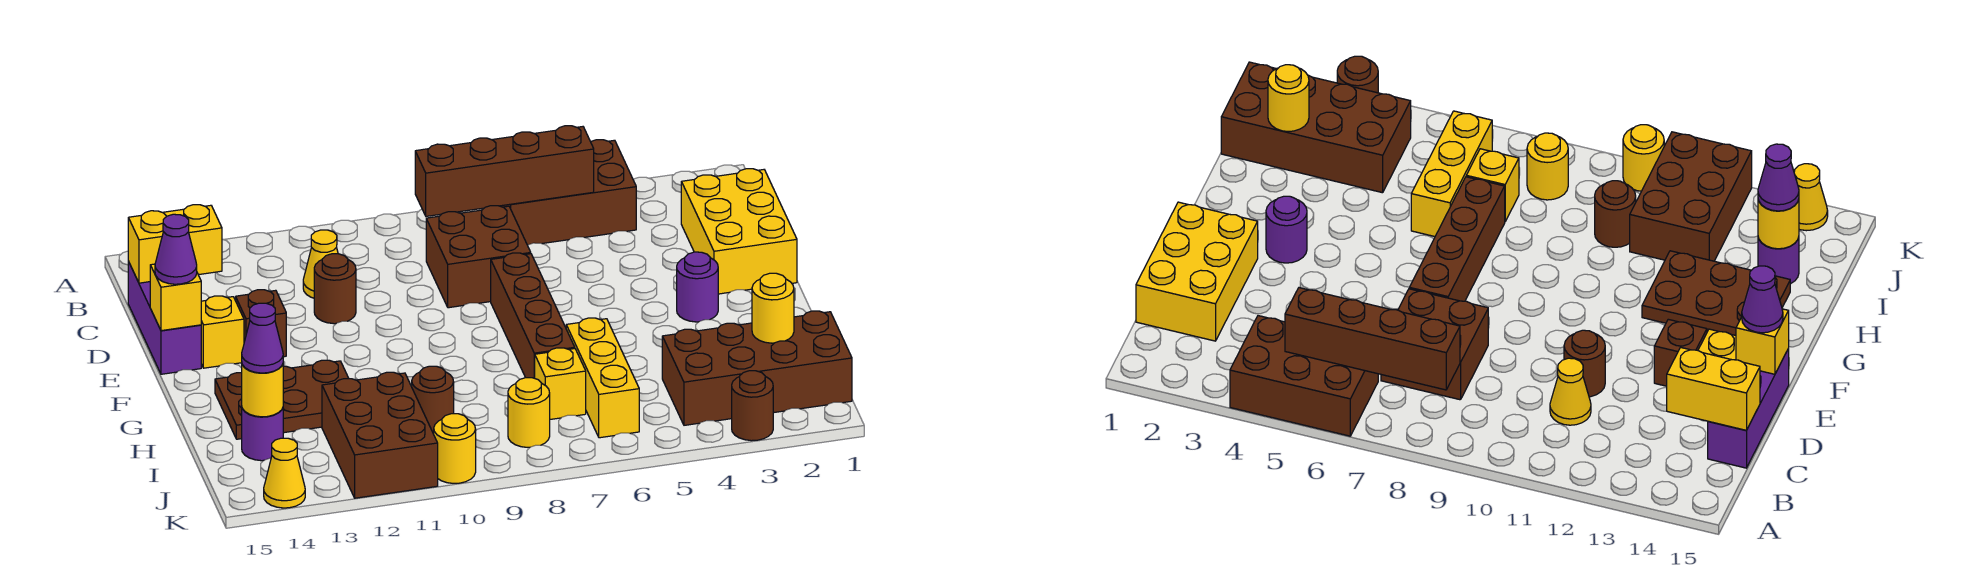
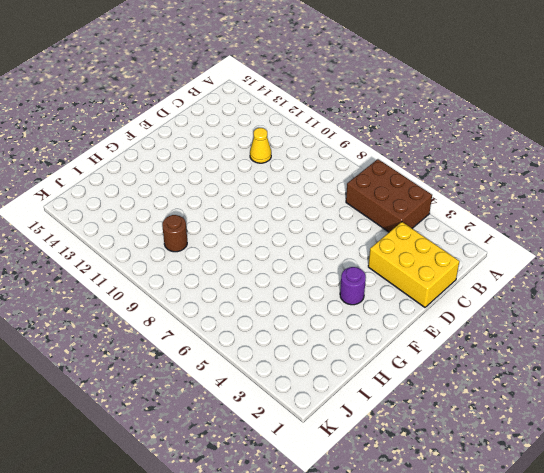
yellow 2x3 brick [368,222,460,307] -> yellow 2x3 brick turned to [681,169,797,294]
none -> brown 2x2 brick [426,206,531,308]
none -> purple 1x3 brick [128,261,201,374]
none -> brown 1x1 round brick [314,254,356,324]

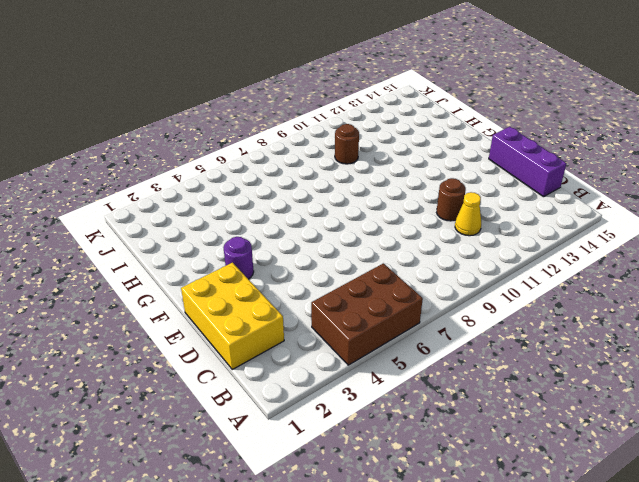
none -> brown 2x2 brick [426,206,531,308]
none -> brown 1x4 brick [491,253,575,378]
none -> brown 1x1 brick [235,290,286,357]

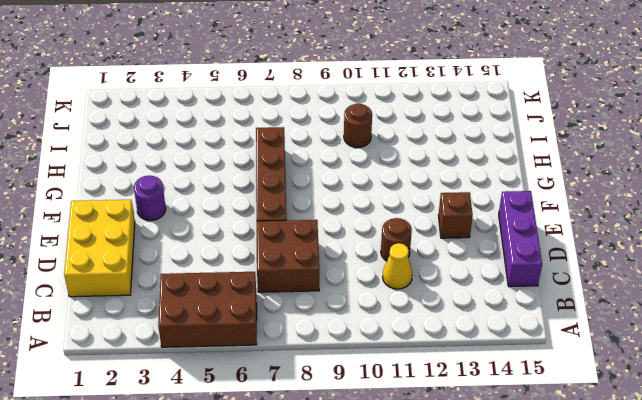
none -> yellow 1x1 brick [201,296,244,368]
none -> brown 2x3 plate [215,360,349,439]
none -> yellow 1x3 brick [566,318,639,438]

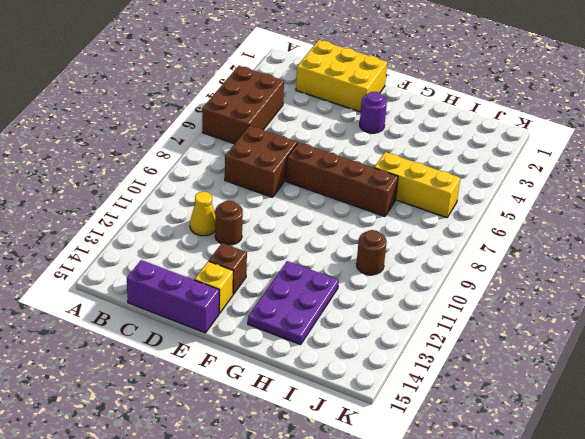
purple 2x3 plate [248,261,339,345] -> brown 2x3 plate [215,360,349,439]
none -> brown 2x4 brick [662,311,852,425]
none -> yellow 1x1 brick [535,348,586,419]
none -> brown 2x3 brick [322,372,438,498]

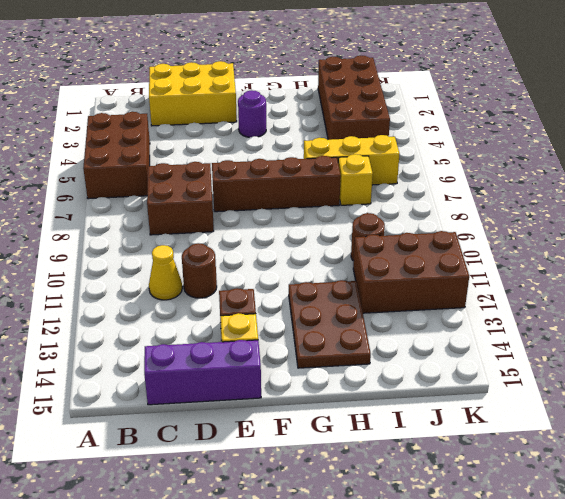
none -> purple 1x1 round brick [242,408,283,461]
none -> yellow 1x1 round brick [508,378,550,447]
none -> brown 1x1 round brick [732,371,773,441]

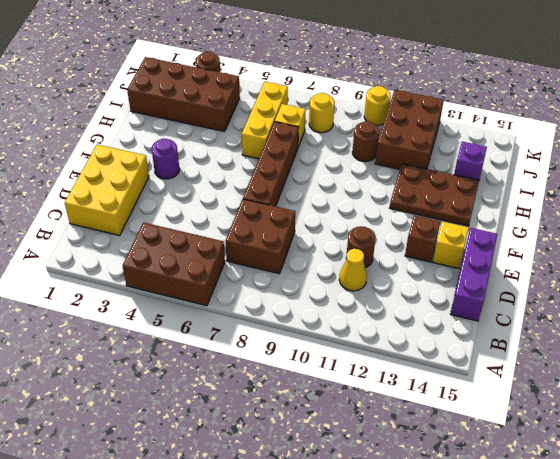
purple 1x1 brick [454,142,487,180] -> purple 1x1 round brick [242,408,283,461]
none -> yellow 1x1 cone [264,438,305,508]
none -> brown 1x4 brick [415,126,594,216]
none -> yellow 1x2 brick [128,205,222,283]

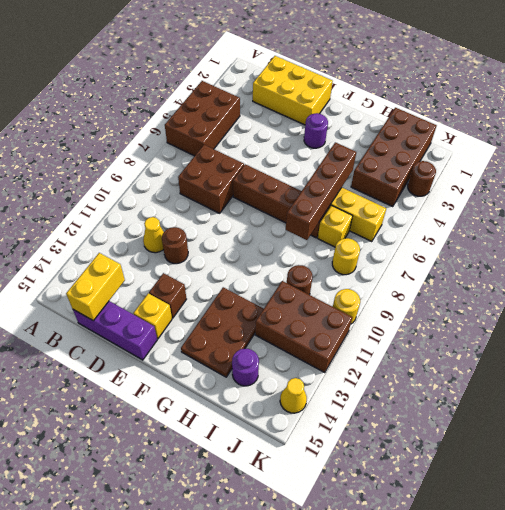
brown 1x4 brick [286,142,356,240] -> brown 1x4 brick moved to [415,126,594,216]
none -> yellow 1x1 brick [150,264,201,331]
none -> yellow 1x1 round brick [752,273,794,343]
none -> yellow 1x1 round brick [242,364,283,417]

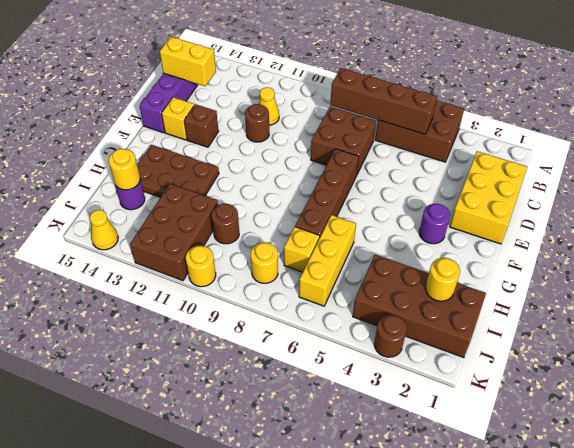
none -> yellow 1x1 brick [150,264,201,331]
none -> purple 1x1 cone [155,214,197,284]
none -> purple 1x1 cone [242,303,283,373]

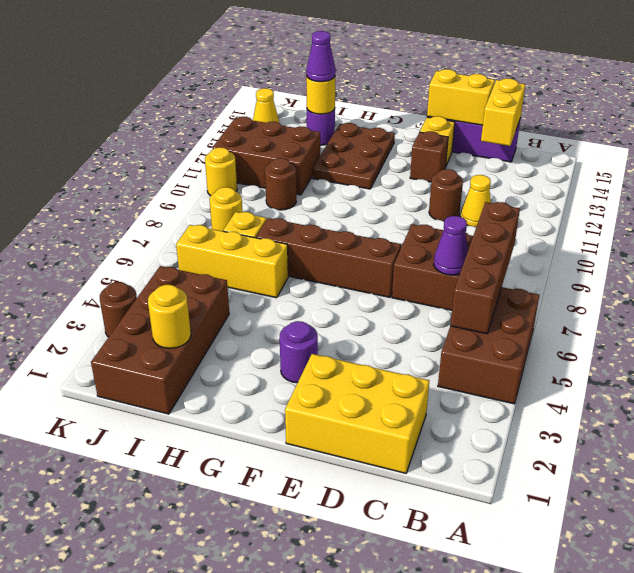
purple 1x1 cone [434,216,468,275] -> purple 1x1 cone moved to [155,214,197,284]
yellow 1x2 brick [427,69,495,125] -> yellow 1x1 brick [150,264,201,331]

